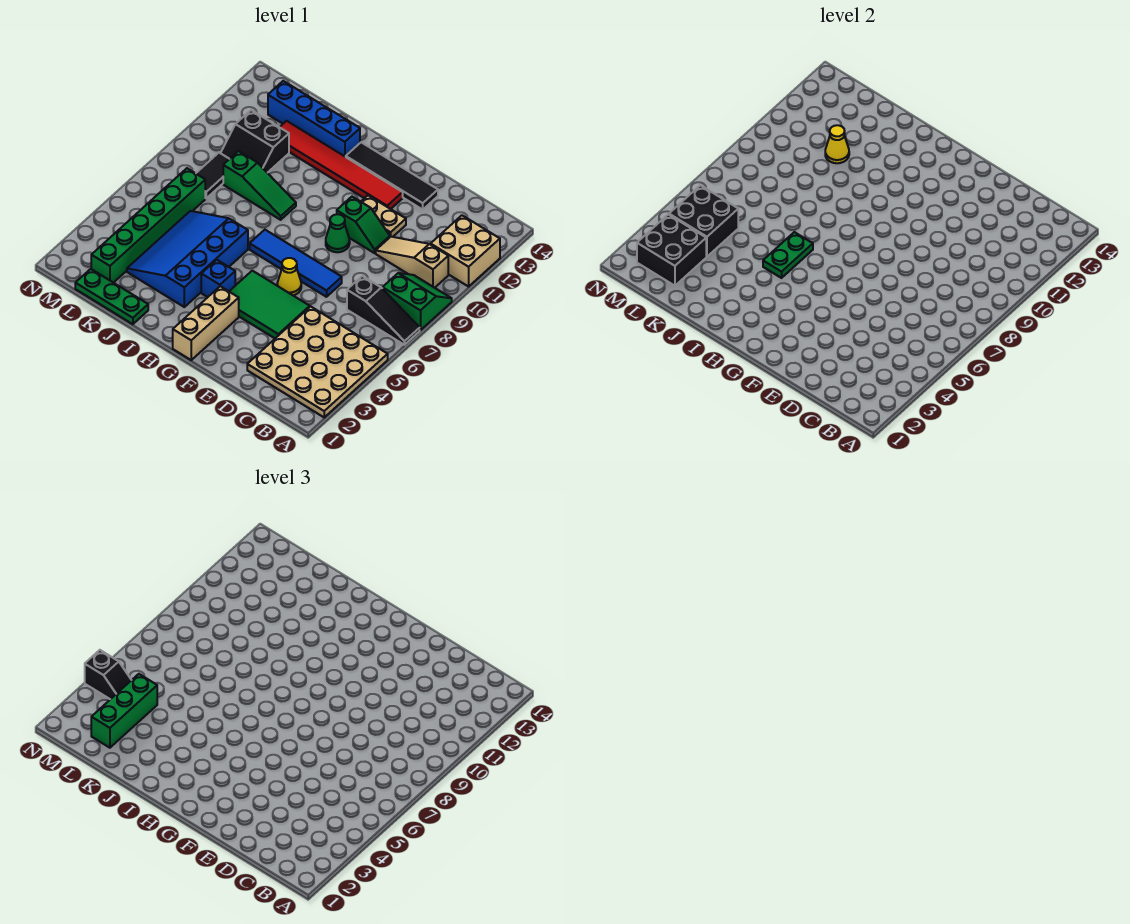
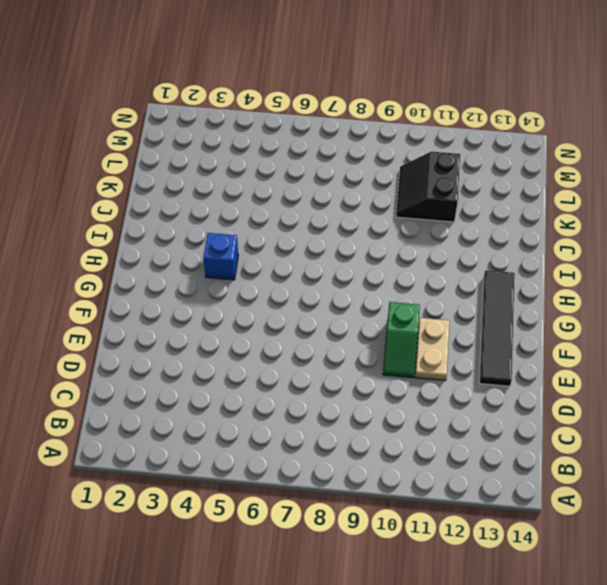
none -> tan 4x4 plate [247,307,388,417]
none -> black 1x3 slope [347,276,420,345]
none -> green 2x2 slope [382,273,452,330]

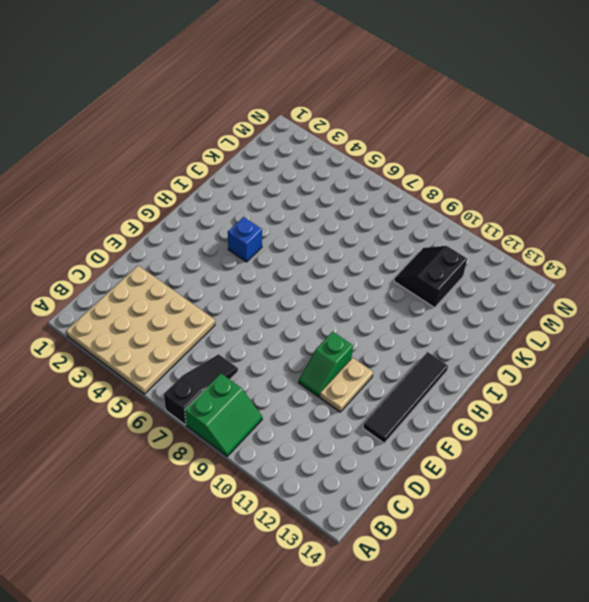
black 1x3 slope [164,354,238,425] -> black 1x3 slope turned to [347,276,420,345]
none -> tan 2x2 brick [431,215,500,287]
none -> tan 1x3 slope [376,237,448,288]
none -> green 2x3 tile [229,271,310,338]

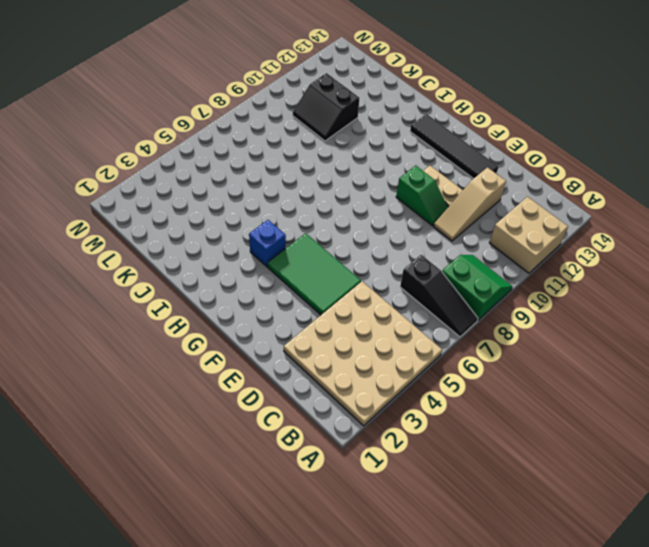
tan 1x3 slope [434,168,506,241] -> tan 1x3 slope turned to [376,237,448,288]
none -> blue 1x4 tile [250,230,342,297]
none -> yellow 1x1 cone [277,258,301,295]
none -> green 1x1 cone [326,214,350,252]

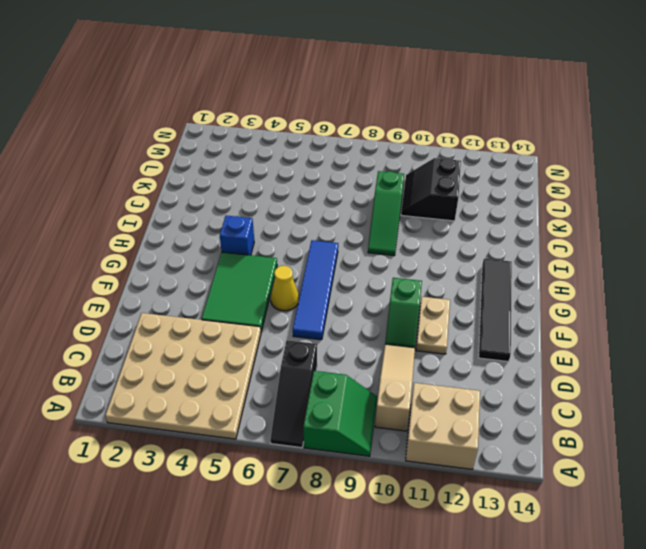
none -> green 1x1 cone [326,214,350,252]
none -> red 1x6 tile [280,121,403,209]
none -> tan 1x3 brick [173,286,239,360]

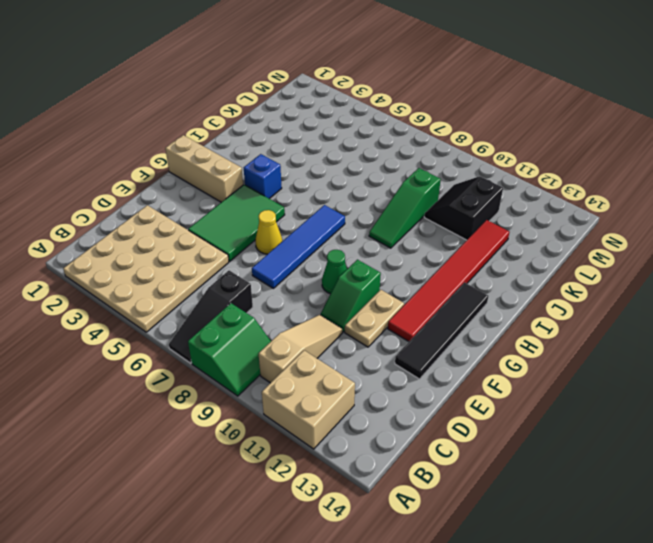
none -> blue 3x4 slope [127,211,248,307]
none -> blue 1x4 brick [268,81,360,157]
none -> green 1x3 plate [75,269,148,324]

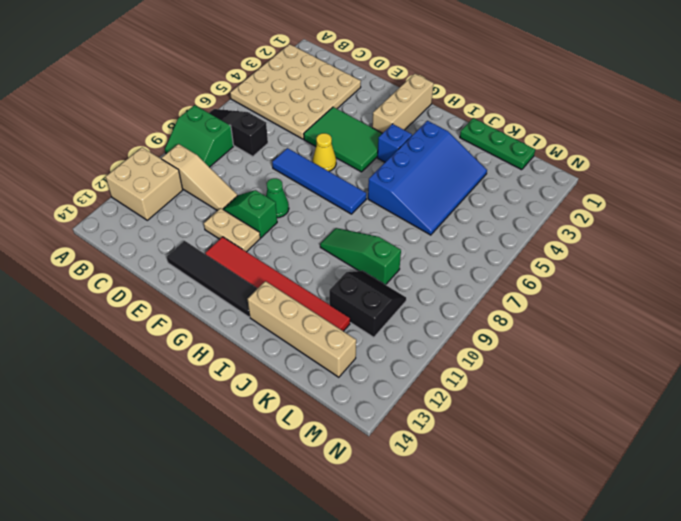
tan 1x4 brick [247,281,356,377] -> blue 1x4 brick [268,81,360,157]
none -> green 1x6 brick [91,168,205,283]
none -> black 1x2 tile [196,153,229,198]
none -> green 1x2 plate [763,232,813,278]

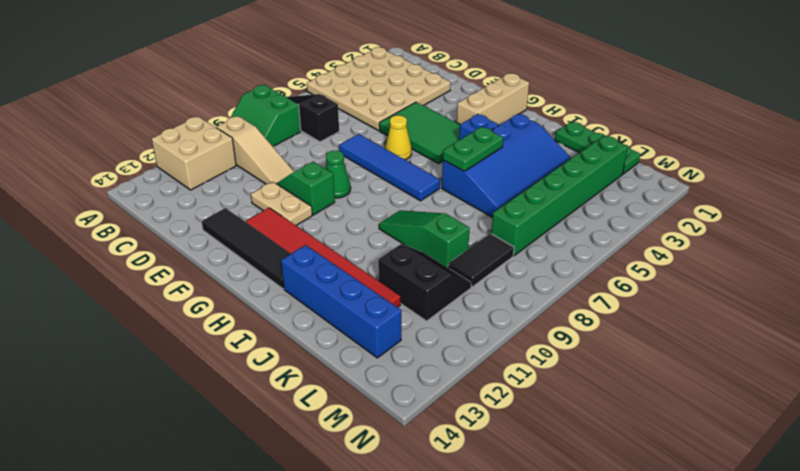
none -> yellow 1x1 cone [825,125,849,163]
none -> black 2x2 brick [637,214,706,286]
none -> black 2x2 brick [669,185,738,257]

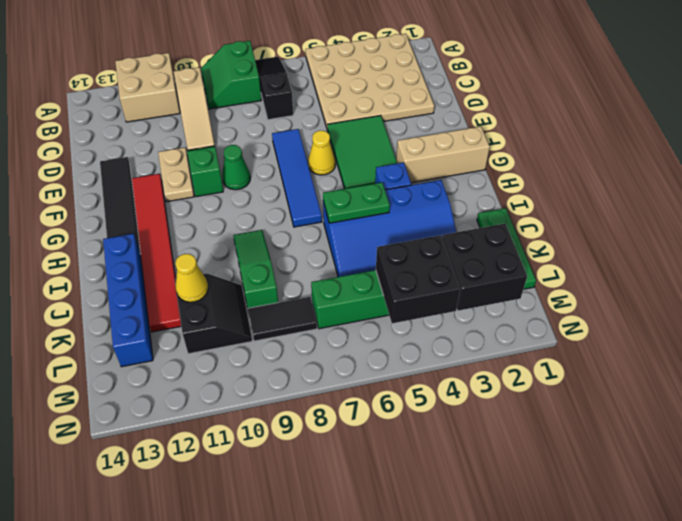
none -> green 1x3 brick [91,674,157,748]
none -> black 1x2 slope [85,650,131,699]

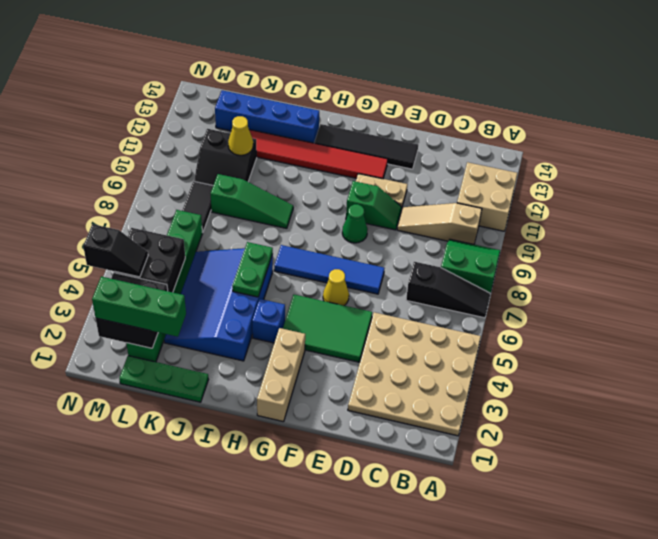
green 1x3 brick [92,277,186,337] -> green 1x3 brick turned to [91,674,157,748]

